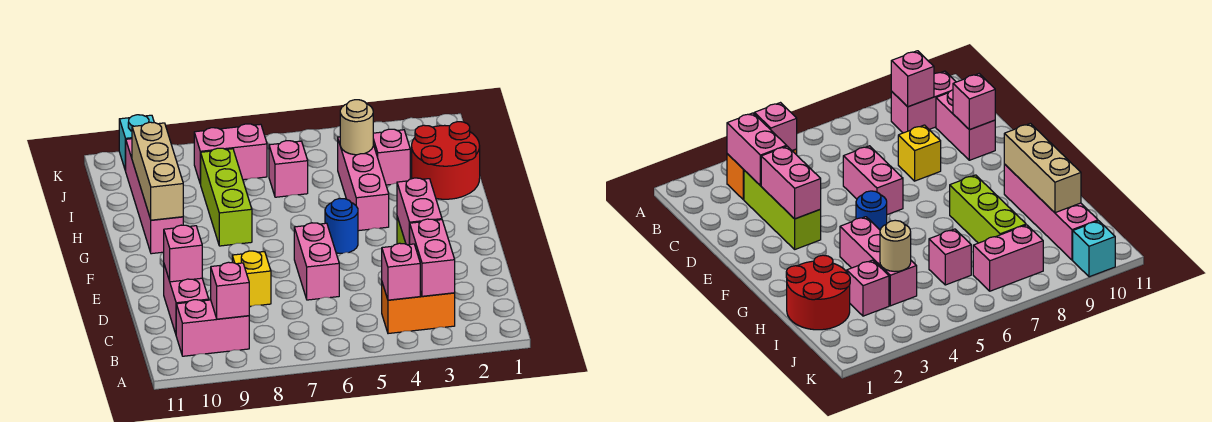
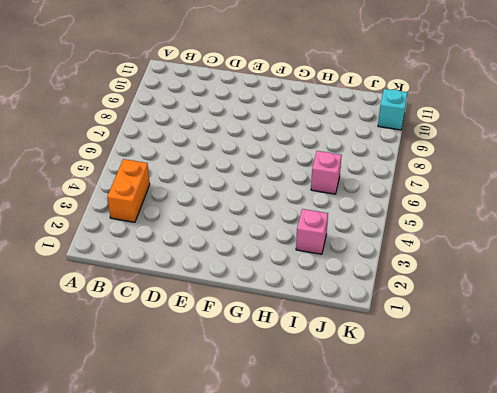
none -> pink 1x2 brick [176,300,249,356]
none -> lime 1x3 brick [744,170,821,249]
none -> pink 1x2 brick [164,265,209,334]

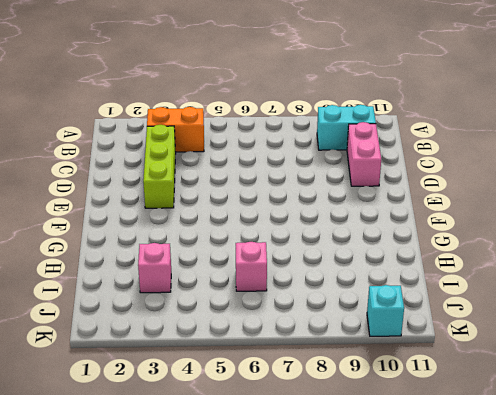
cyan 1x2 brick [317,105,376,150] -> pink 1x2 brick [176,300,249,356]
none -> pink 1x2 brick [294,223,339,300]
none -> yellow 1x1 brick [232,251,271,306]
none -> blue 1x1 round brick [325,198,358,253]

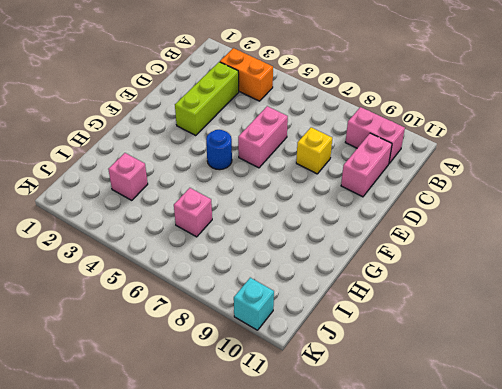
none -> pink 1x3 brick [338,137,389,231]
none -> lime 1x3 brick [201,148,252,246]
none -> pink 1x4 brick [126,139,183,254]

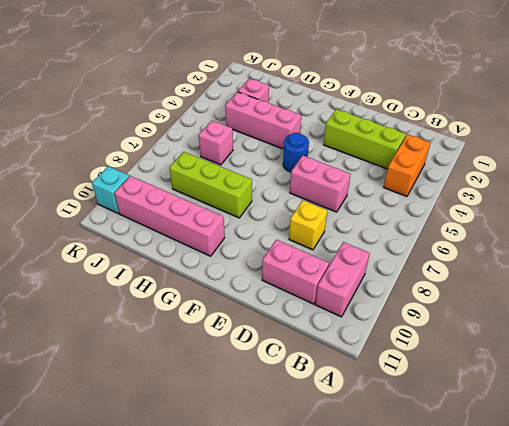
none -> red 2x2 round brick [412,122,480,199]
none -> pink 1x2 brick [194,124,267,184]
none -> pink 1x2 brick [410,219,455,296]

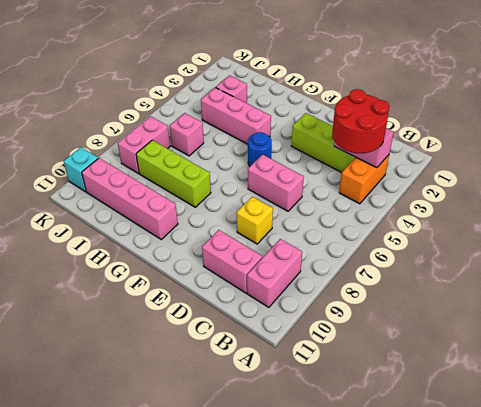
red 2x2 round brick [332,89,389,153] -> red 2x2 round brick moved to [412,122,480,199]
none -> pink 1x1 brick [382,243,420,300]
none -> pink 1x1 brick [211,262,249,319]
none -> pink 1x2 brick [397,178,442,245]

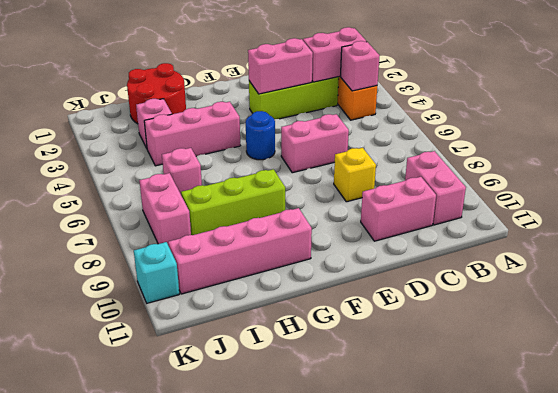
none -> pink 1x1 brick [211,262,249,319]
none -> pink 1x1 brick [164,225,202,282]
none -> tan 1x3 brick [132,122,183,220]

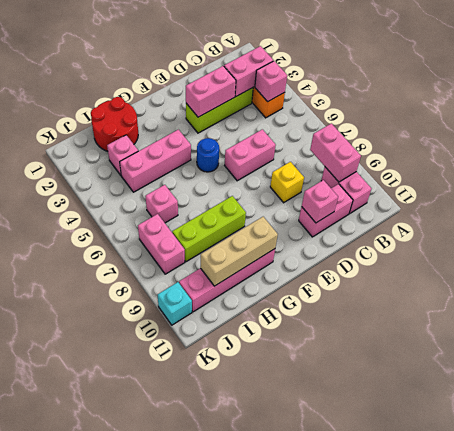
pink 1x2 brick [310,123,361,182] -> pink 1x1 brick [211,262,249,319]
none -> tan 1x1 round brick [340,100,373,155]

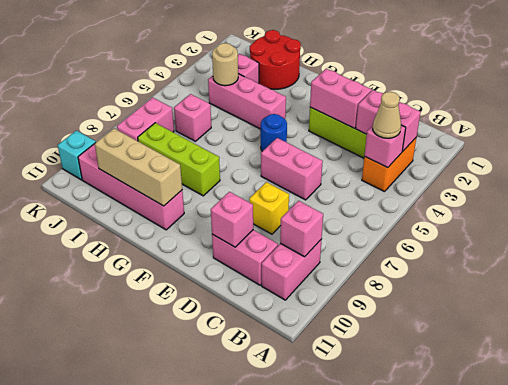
tan 1x1 cone [373,92,401,138] -> none

